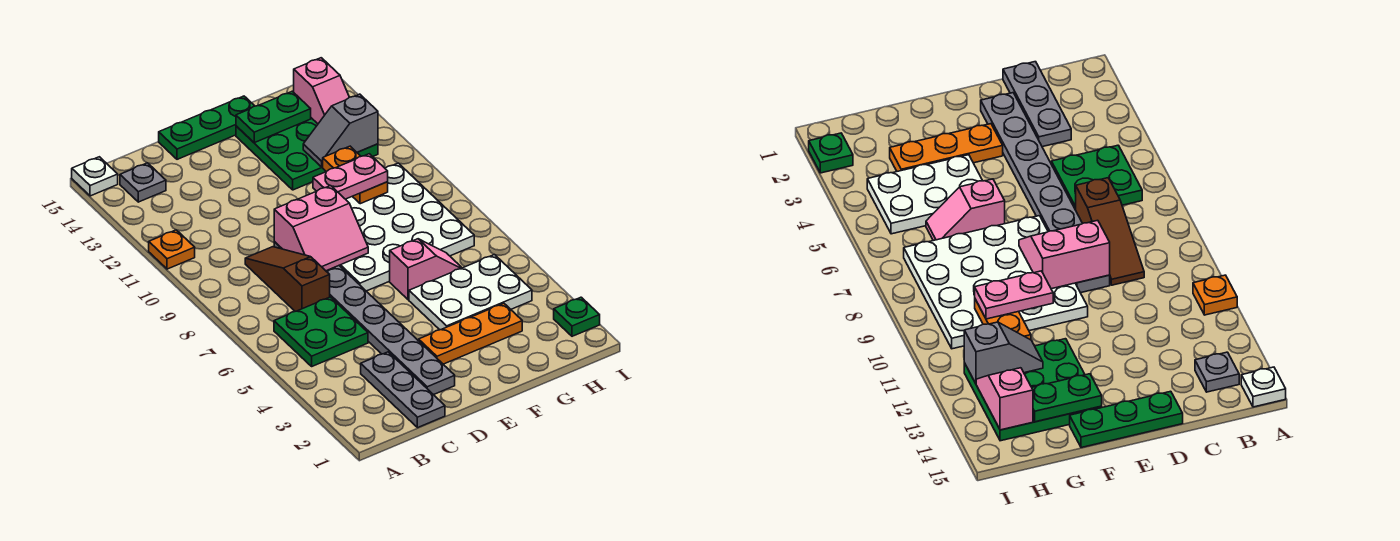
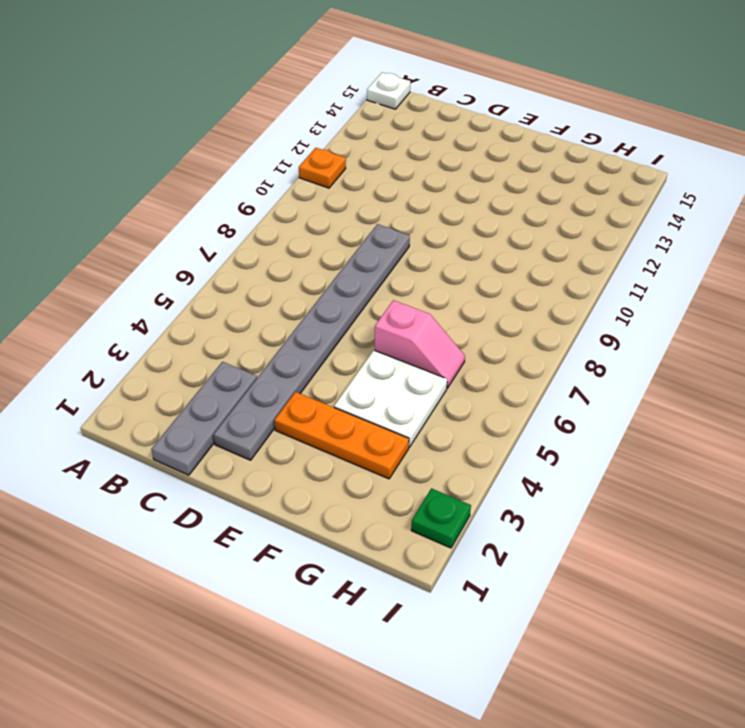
white 2x2 plate [334,350,447,447] -> white 2x3 plate [409,254,532,330]
none -> green 2x2 plate [274,297,368,366]
none -> grey 1x1 plate [120,163,166,202]
none -> brown 1x3 slope [245,247,330,311]

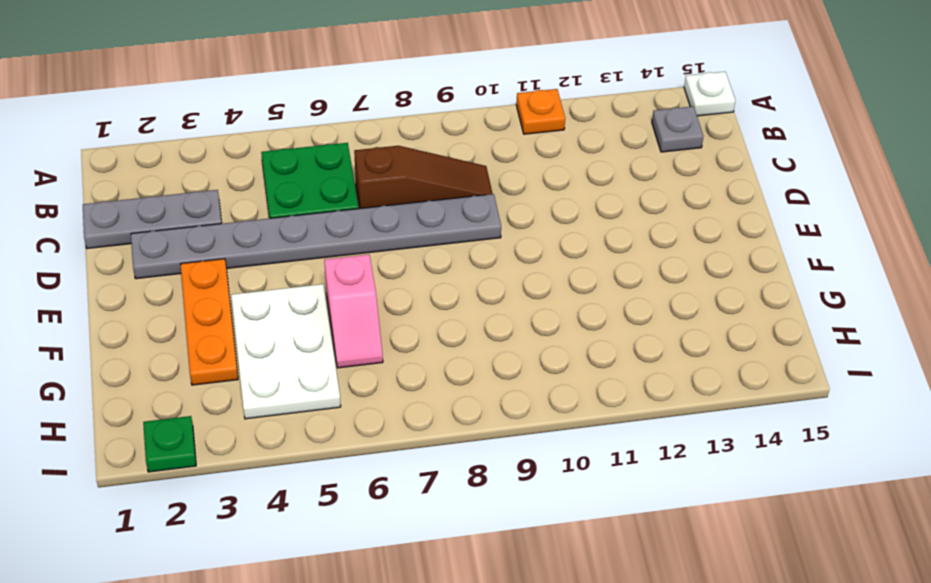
none -> green 1x3 plate [159,96,254,159]
none -> white 4x4 plate [339,163,474,291]
none -> green 3x3 plate [236,118,378,190]

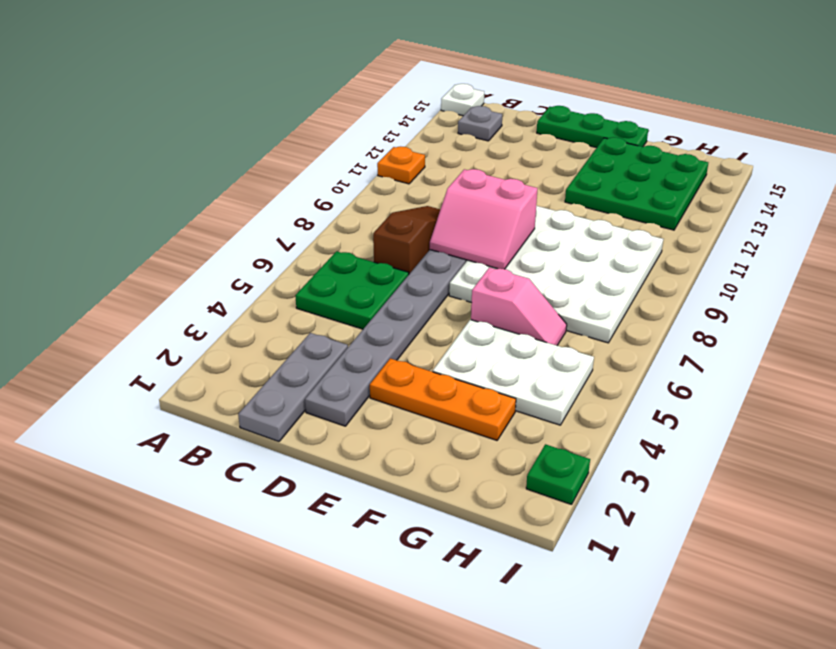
none -> green 1x2 plate [236,91,311,143]
none -> orange 1x2 plate [323,146,388,204]
none -> grey 1x2 slope [303,94,378,167]

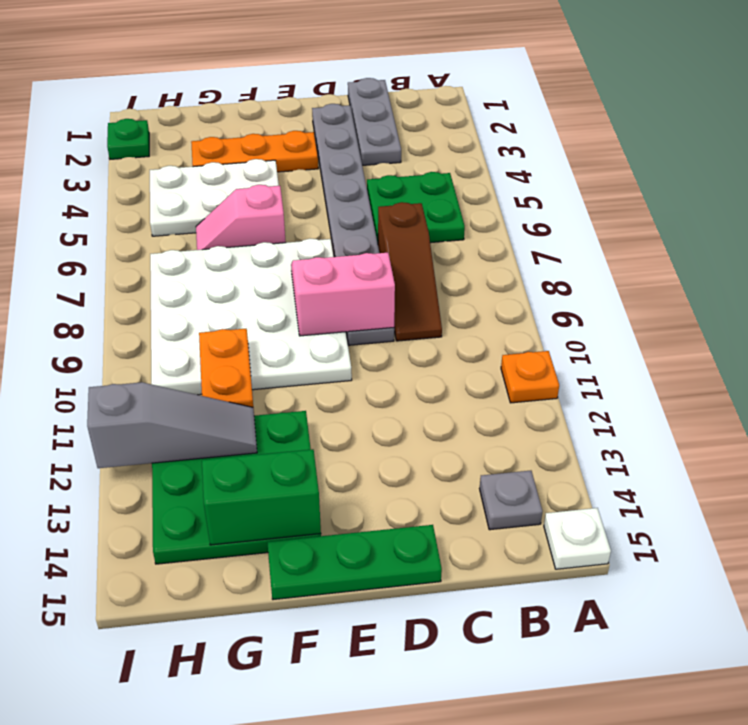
green 1x2 brick [202,449,321,545] -> green 1x2 plate [236,91,311,143]
grey 1x3 slope [87,382,257,468] -> grey 1x2 slope [303,94,378,167]
none -> pink 1x2 slope [294,58,349,124]
none -> pink 1x2 plate [313,154,388,199]

